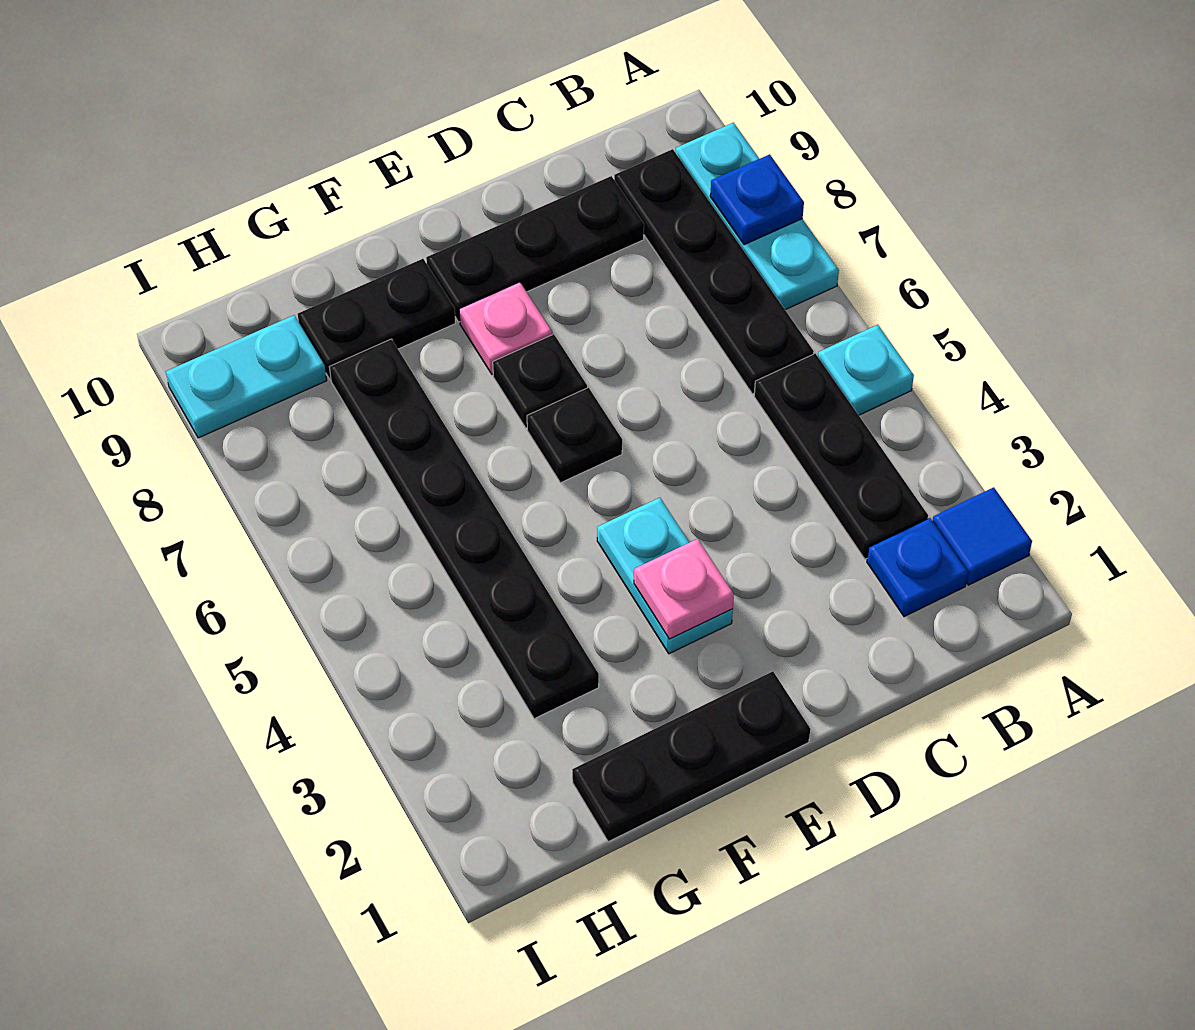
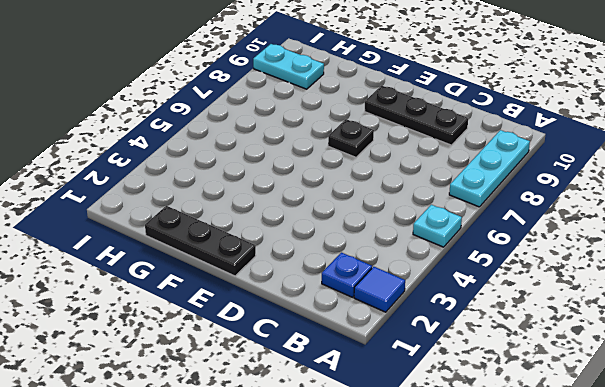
none -> black 1x3 plate [754,354,928,559]
none -> black 1x4 plate [614,149,814,394]
none -> cyan 1x2 plate [597,498,733,654]

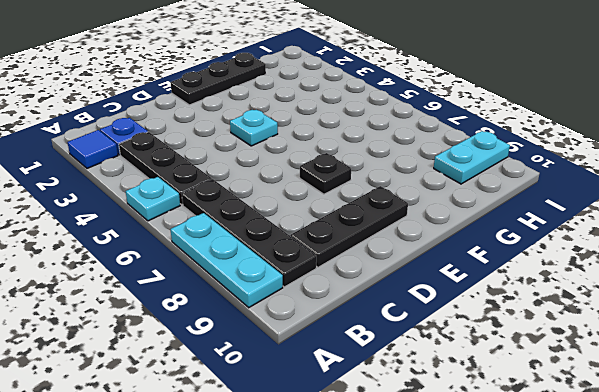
cyan 1x1 plate [230,110,278,146] -> cyan 1x2 plate [597,498,733,654]
none -> black 1x1 plate [527,388,622,483]
none -> pink 1x1 plate [459,282,552,374]
none -> black 1x2 plate [298,259,455,379]

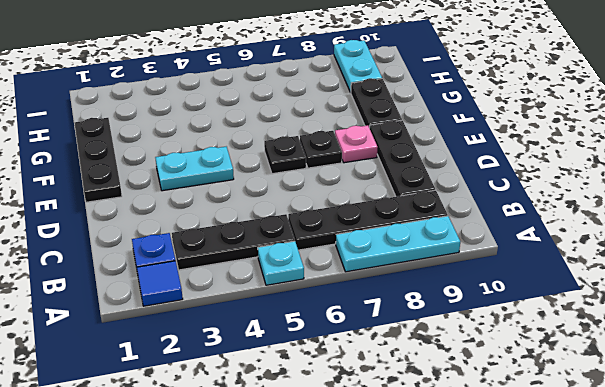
none -> black 1x6 plate [329,339,599,719]
none -> blue 1x1 plate [710,154,804,245]
none -> pink 1x1 plate [634,539,734,639]

